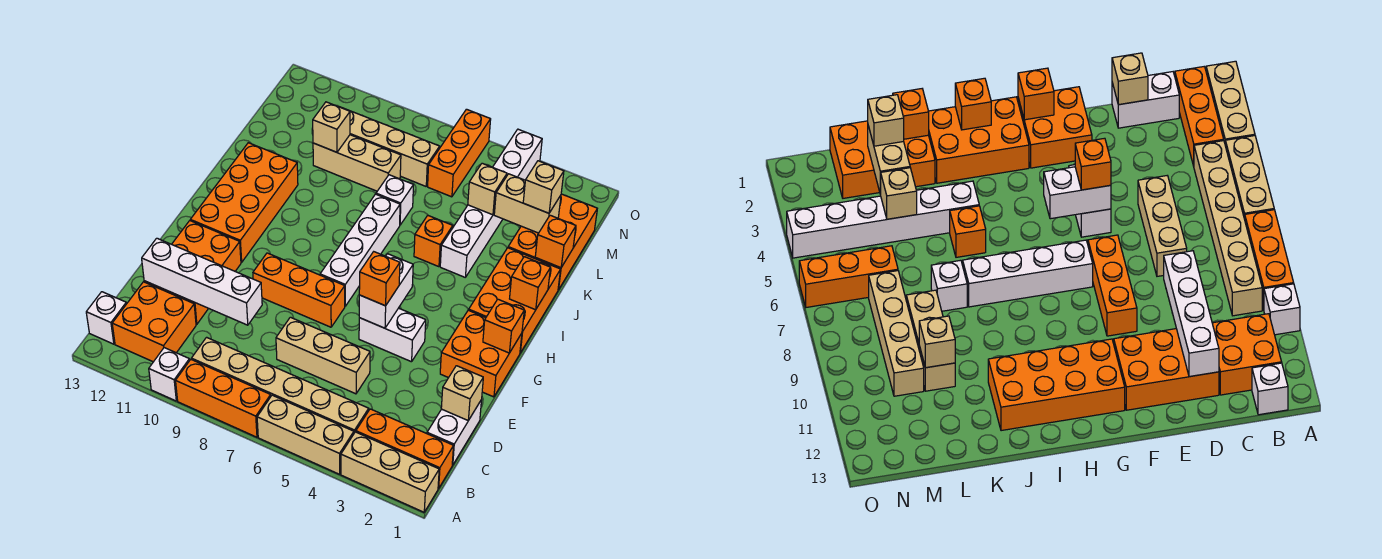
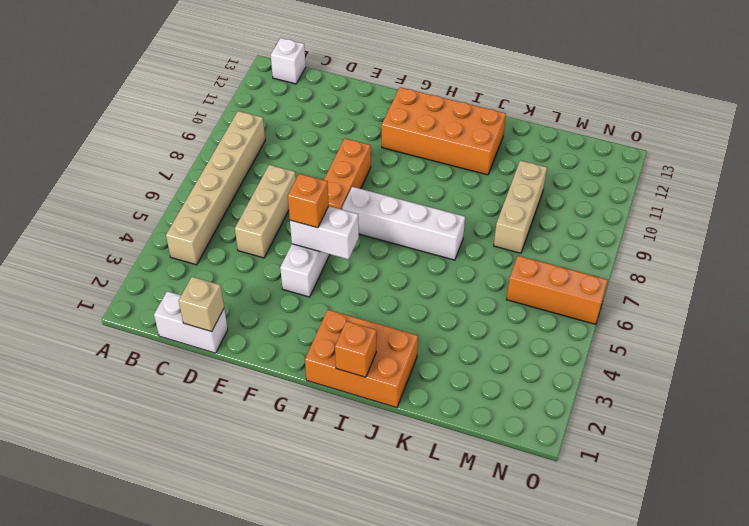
none -> tan 1x3 brick [341,432,439,512]
none -> tan 1x3 brick [257,395,354,474]
none -> orange 1x3 brick [176,359,271,437]
none -> white 1x1 brick [149,348,190,401]

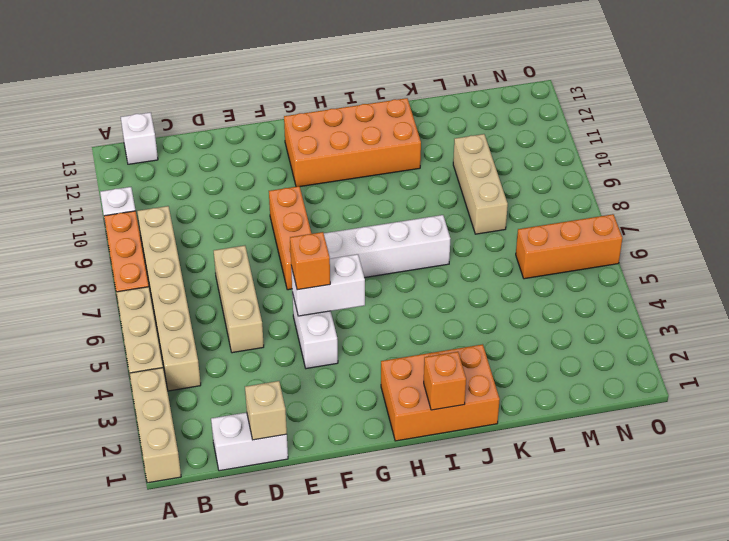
none -> orange 1x3 brick [356,409,454,489]
none -> orange 2x2 brick [112,282,196,362]
none -> orange 2x3 brick [144,221,241,324]
none -> orange 2x2 brick [440,310,522,397]

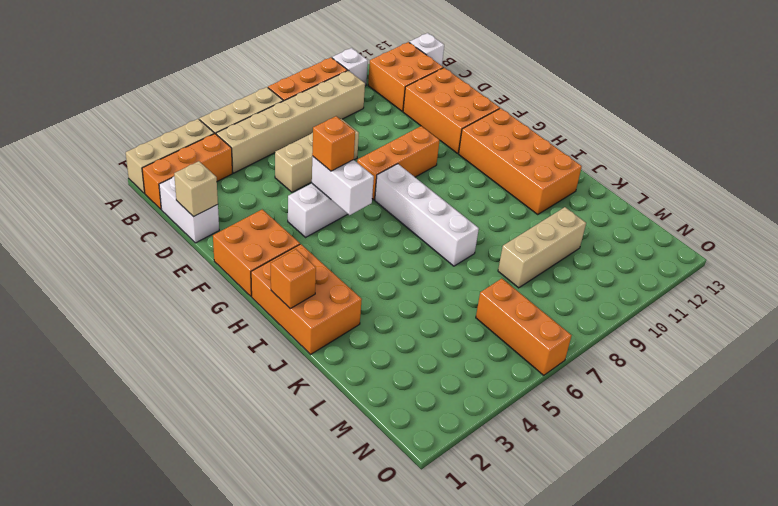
none -> white 1x6 brick [440,129,542,277]
none -> orange 1x1 brick [414,215,453,267]
none -> orange 2x3 brick [508,194,597,290]
none -> white 1x1 brick [376,175,413,225]

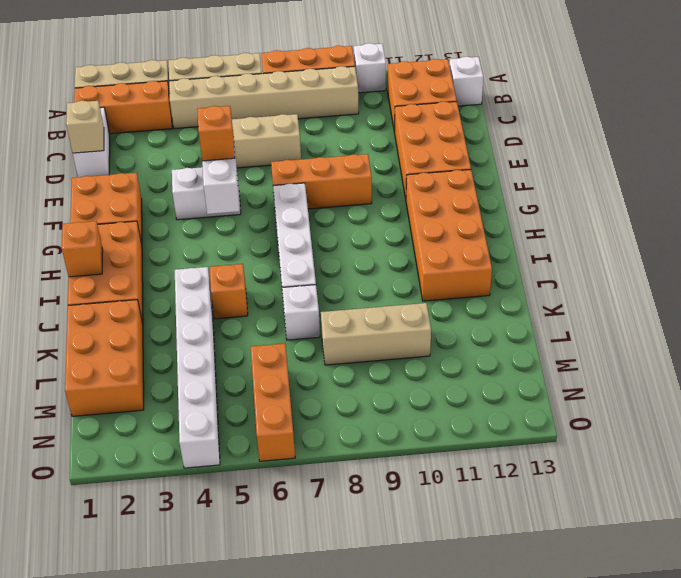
none -> tan 1x4 brick [340,107,440,186]
none -> white 1x4 brick [142,238,262,325]
none -> orange 1x1 brick [483,299,524,353]
none -> orange 1x1 brick [535,215,576,268]

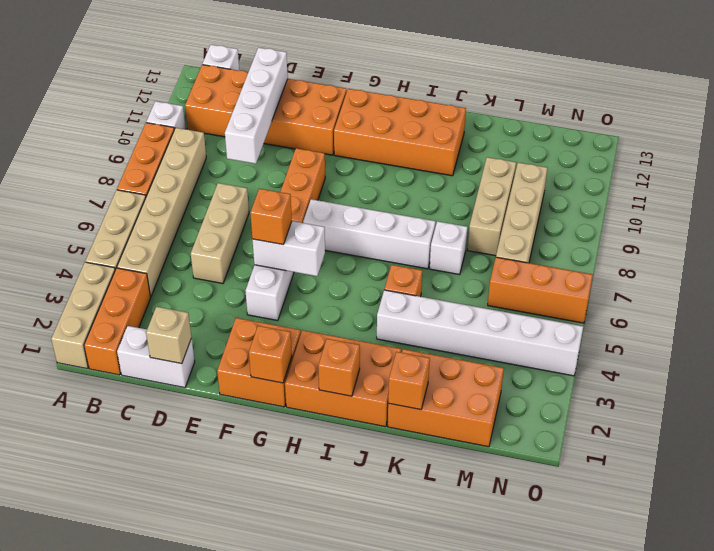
none -> tan 1x2 brick [494,174,561,233]
none -> tan 1x1 brick [468,163,507,215]
none -> tan 1x1 brick [313,102,350,152]
none -> tan 1x1 brick [523,161,564,213]

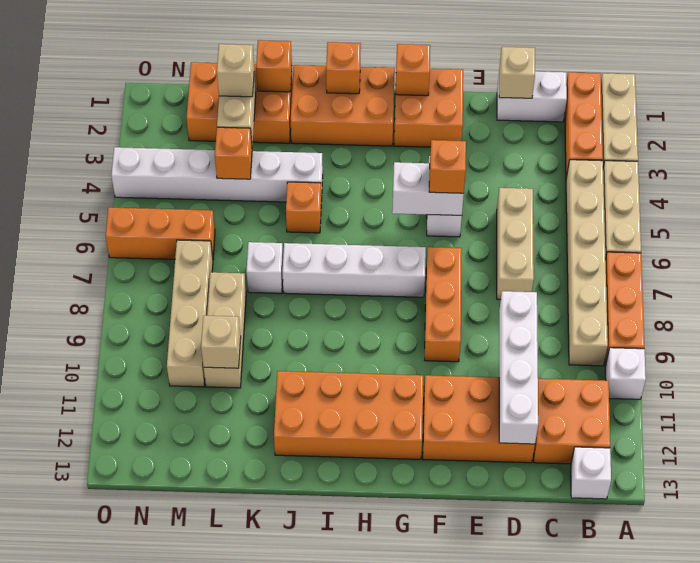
orange 1x1 brick [215,127,252,179] -> tan 1x1 brick [468,163,507,215]

